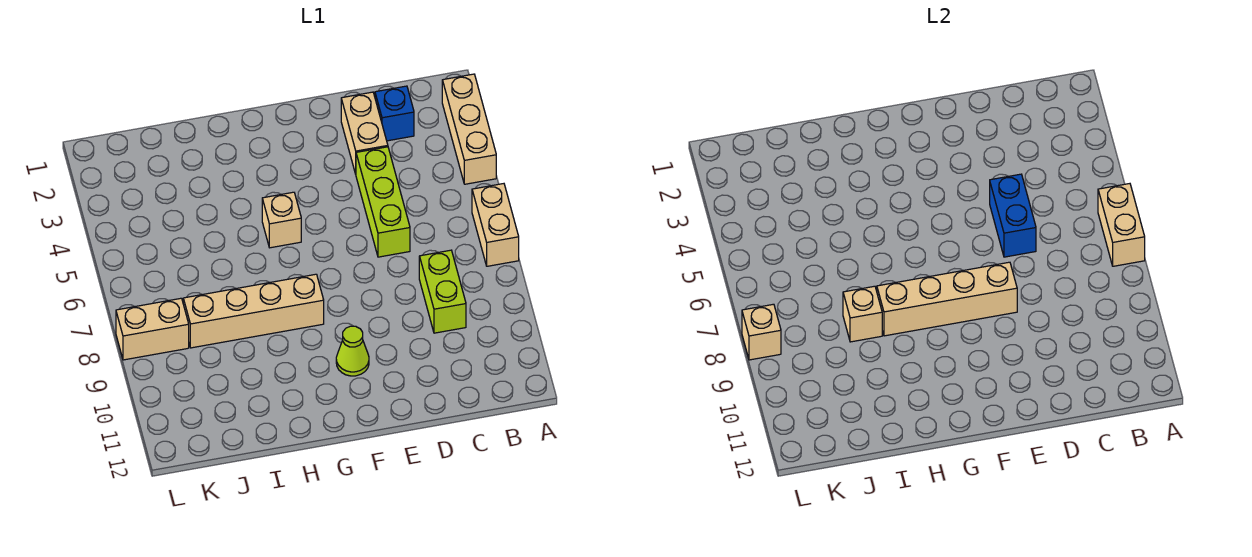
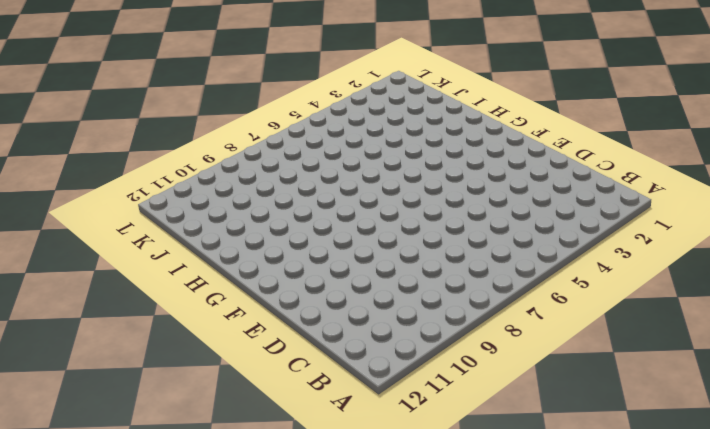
none -> tan 1x3 brick [442,74,496,184]
none -> tan 1x2 brick [472,184,519,266]
none -> blue 1x1 brick [375,86,414,141]

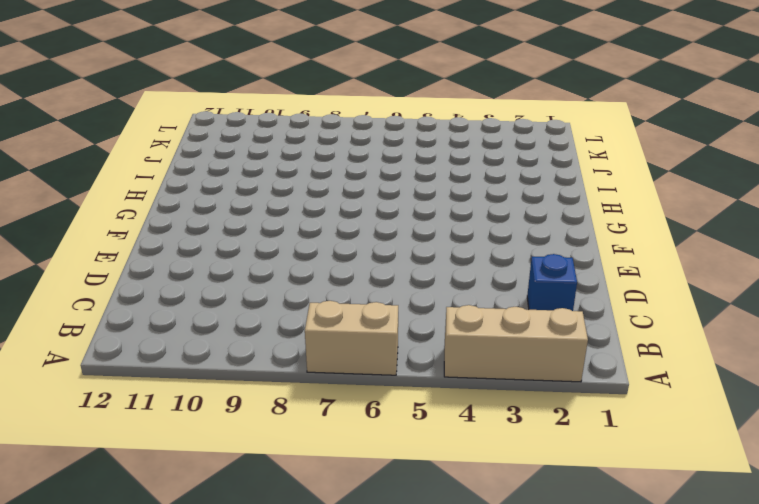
none -> lime 1x2 brick [419,250,466,333]
none -> tan 1x2 brick [341,92,388,174]
none -> lime 1x3 brick [356,147,410,257]

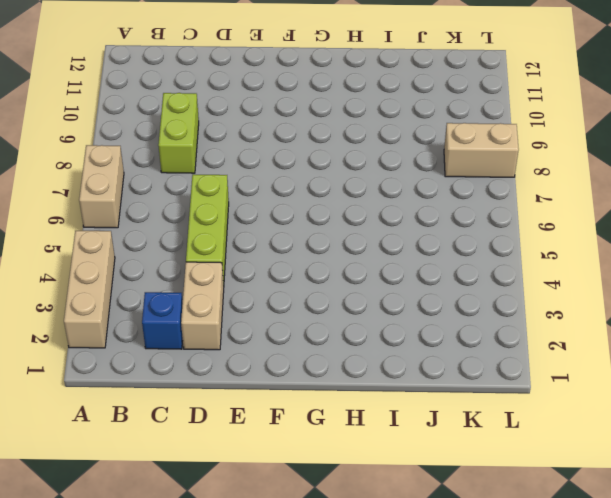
none -> lime 1x1 cone [336,326,369,376]
none -> tan 1x1 brick [262,192,301,248]
none -> tan 1x4 brick [183,274,324,348]

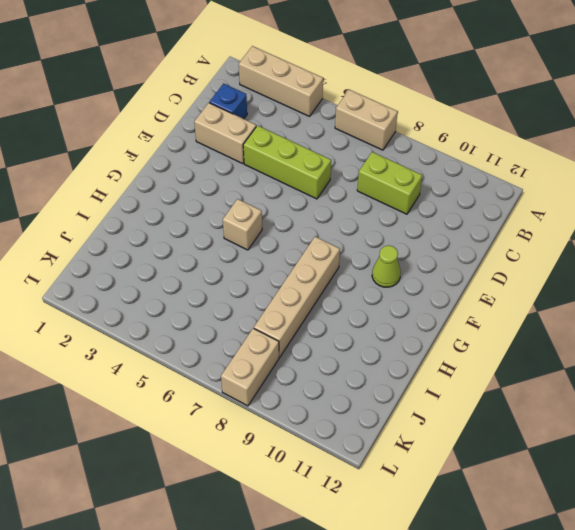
none -> tan 1x2 brick [1098,184,1145,266]
none -> blue 1x2 brick [990,174,1036,257]
none -> tan 1x4 brick [877,262,1017,336]

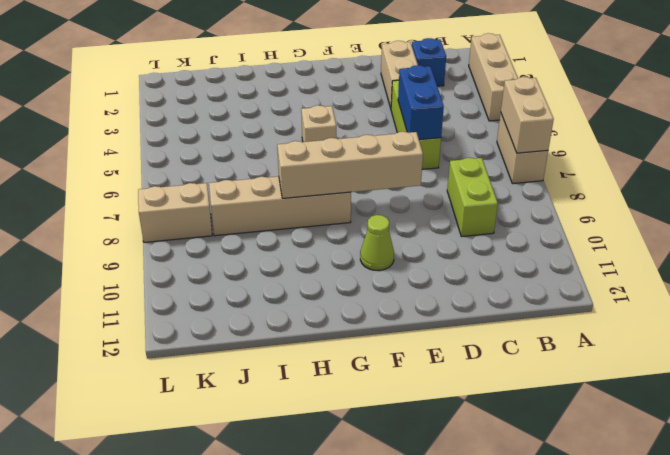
none -> tan 1x1 brick [843,286,882,342]
none -> tan 1x1 brick [742,304,781,360]

